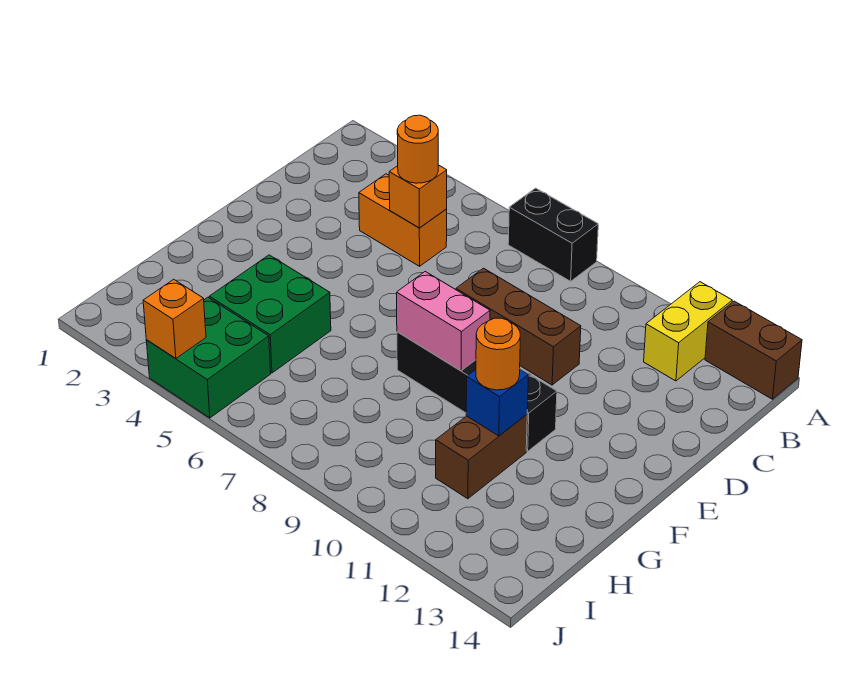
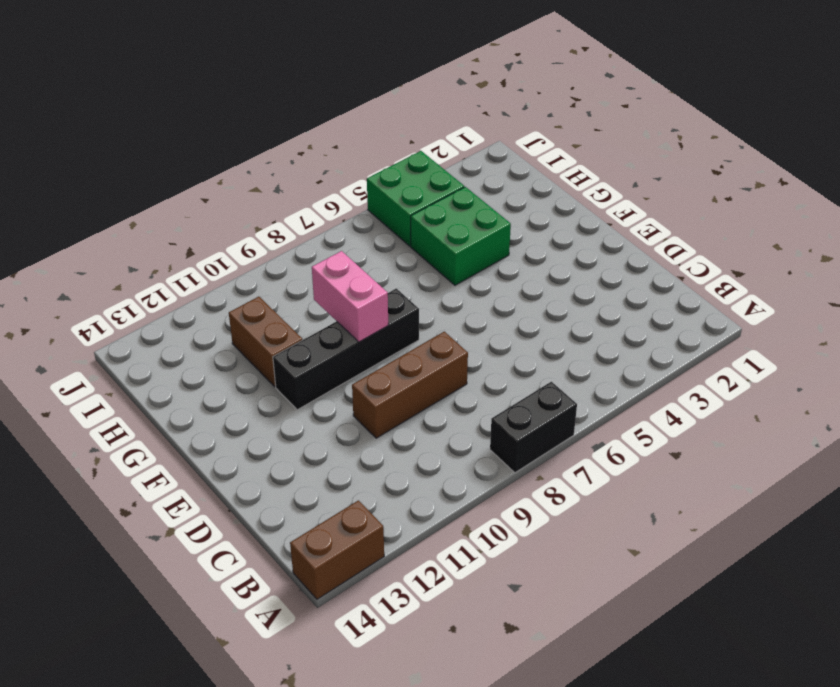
pink 1x2 brick [312,251,388,342] -> pink 1x2 brick turned to [397,272,490,371]
none -> yellow 1x2 brick [644,282,732,381]
none -> orange 1x2 brick [359,174,447,266]
none -> orange 1x1 brick [389,165,447,228]

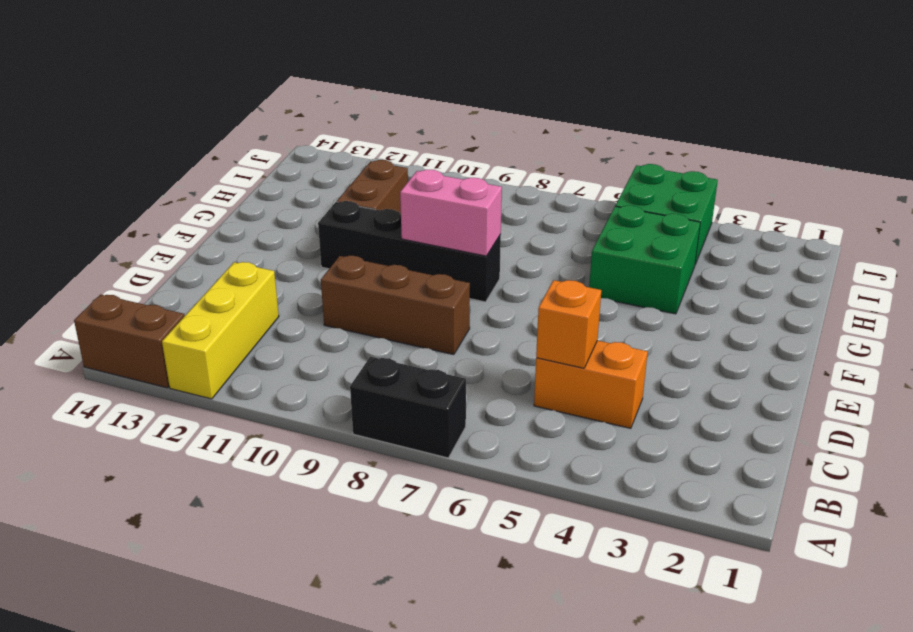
yellow 1x3 brick [162,262,279,399] -> yellow 1x2 brick [644,282,732,381]
none -> blue 1x1 brick [466,369,528,436]
none -> orange 1x1 brick [143,279,206,359]
none -> orange 1x1 round brick [397,115,438,183]

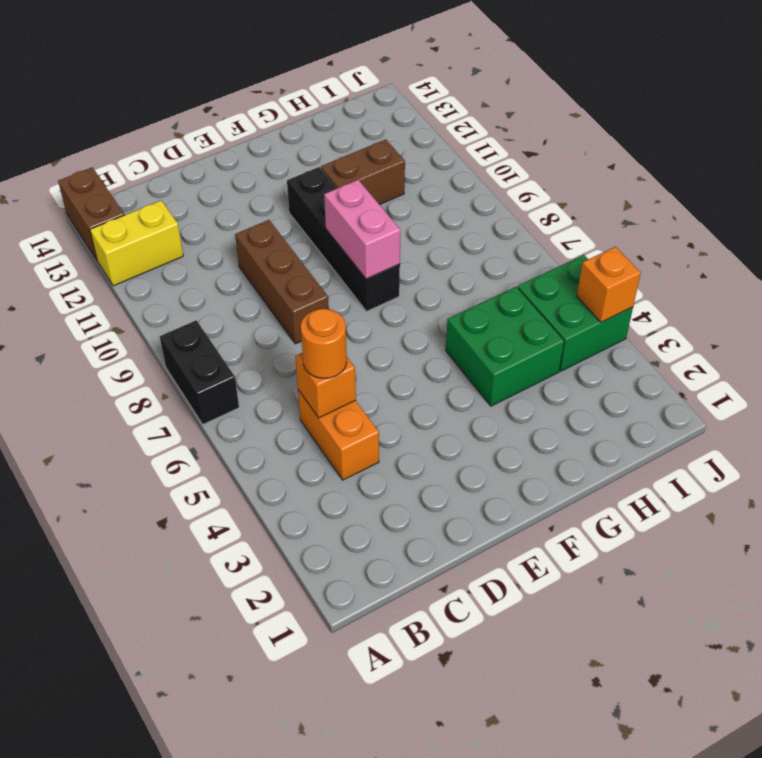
none -> blue 1x1 brick [466,369,528,436]
none -> orange 1x1 round brick [476,318,520,390]

